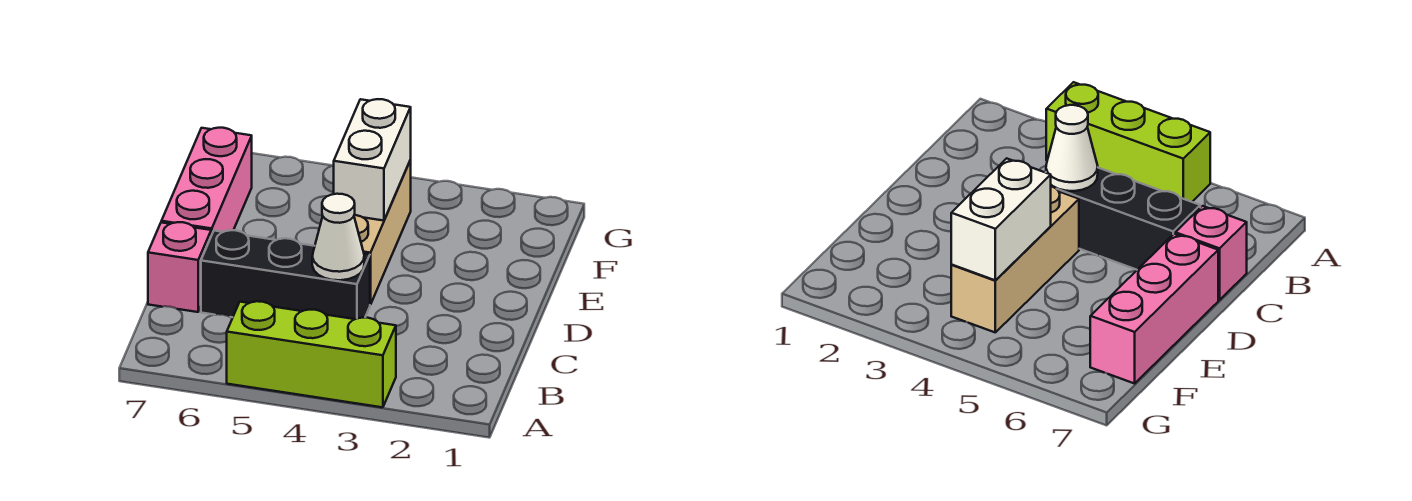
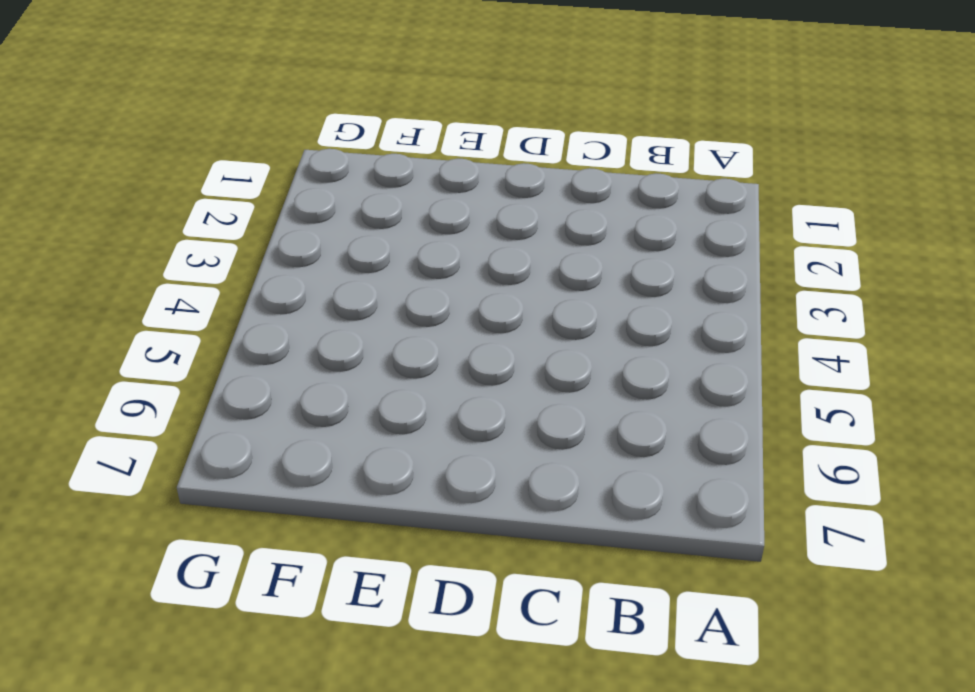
none -> lime 1x3 brick [227,301,396,407]
none -> black 1x3 brick [201,230,370,319]

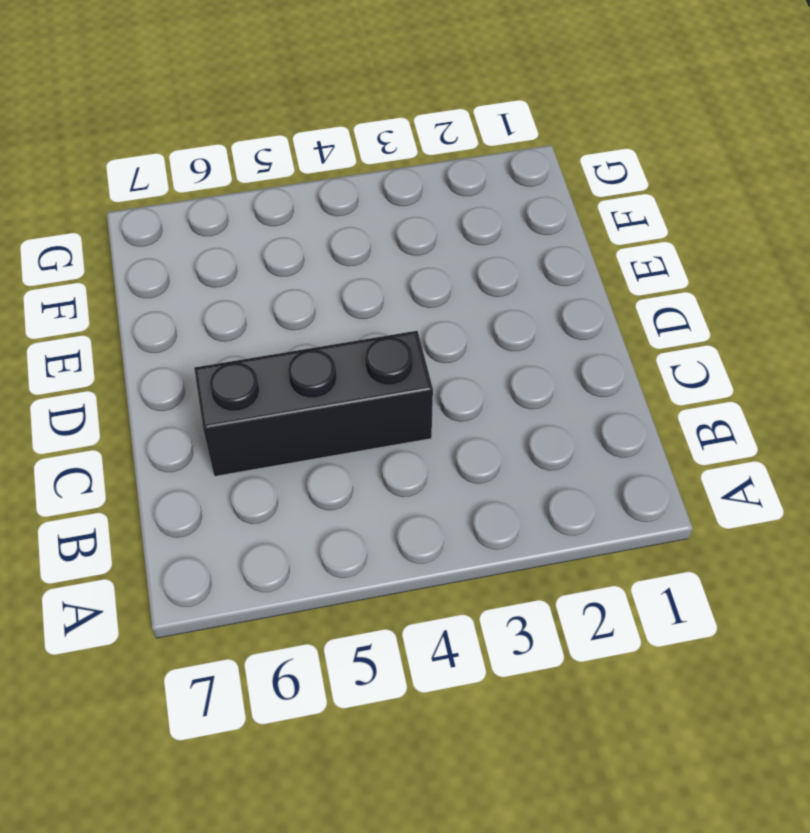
none -> lime 1x3 brick [227,301,396,407]
none -> pink 1x1 brick [148,222,211,312]

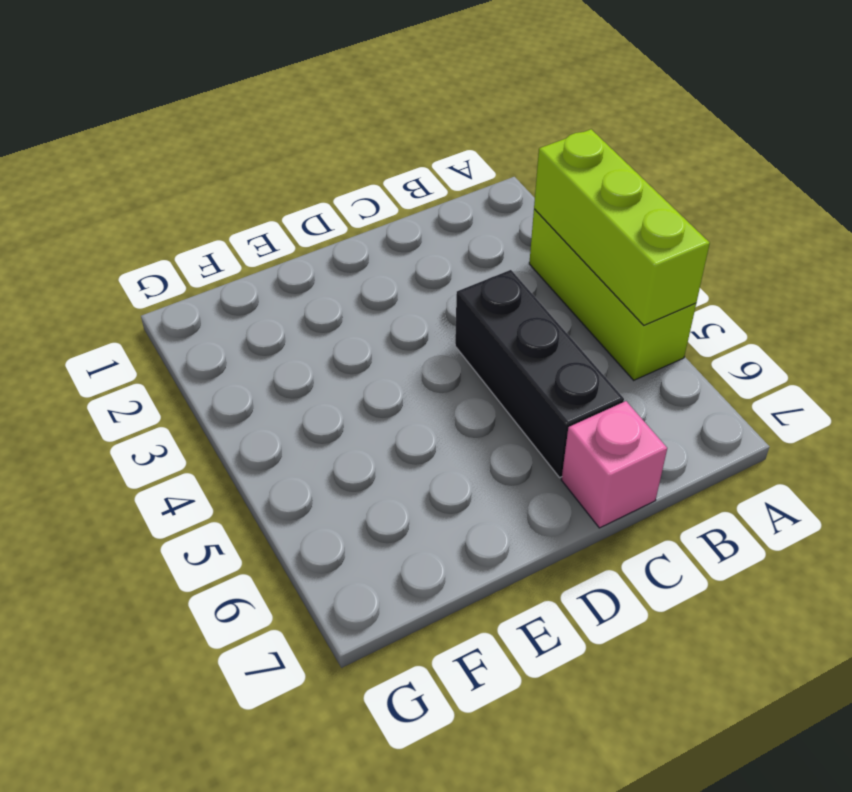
lime 1x3 brick [534,129,710,325] -> none
none -> tan 1x3 brick [354,160,411,305]
none -> pink 1x3 brick [161,128,252,235]

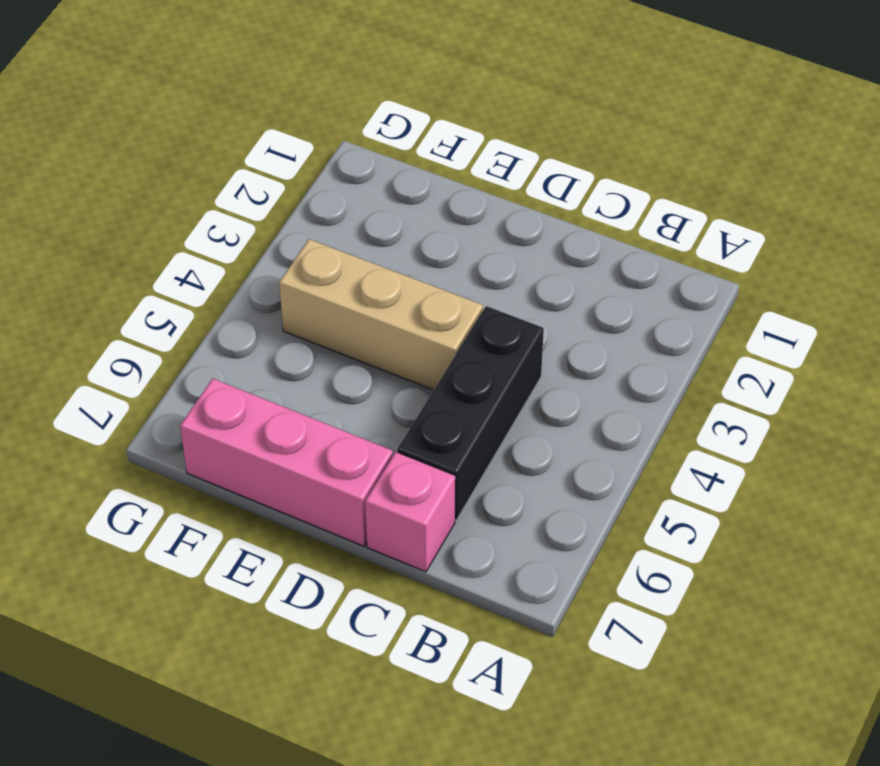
none -> lime 1x3 brick [227,301,396,407]
none -> white 1x1 cone [312,194,364,280]

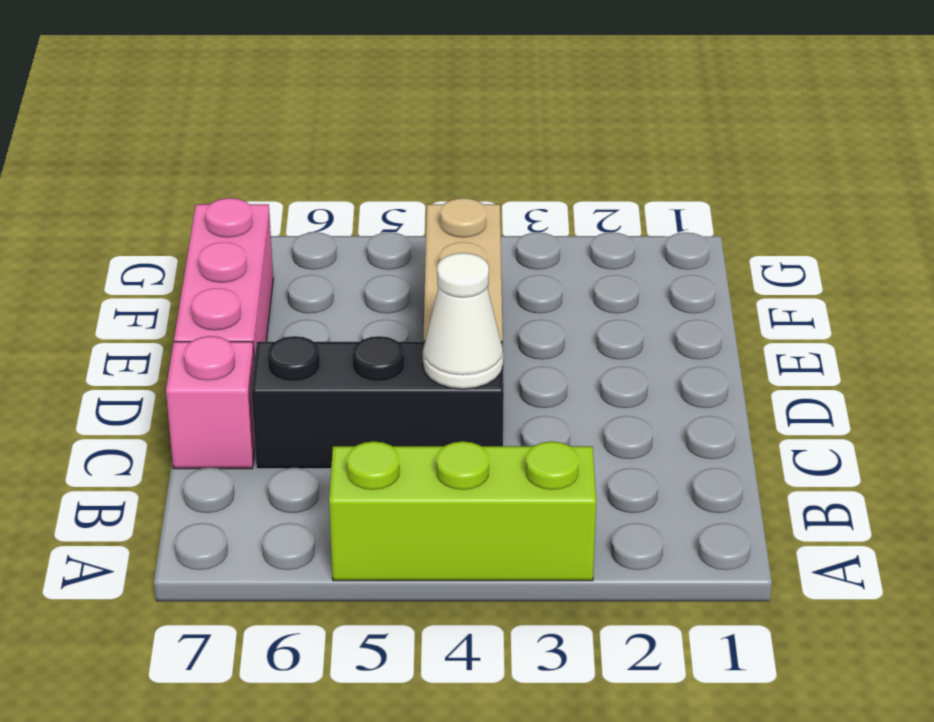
none -> white 1x2 brick [334,99,411,221]

